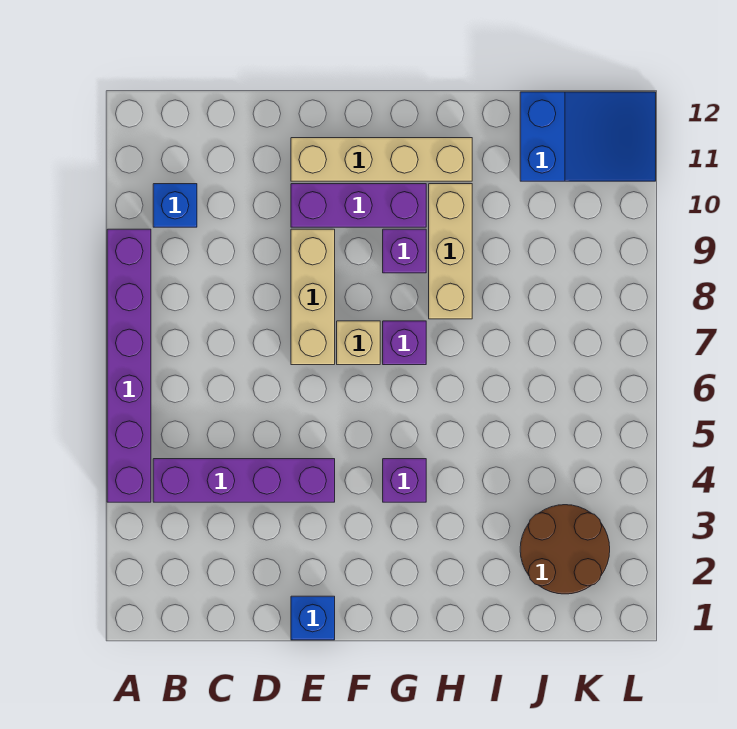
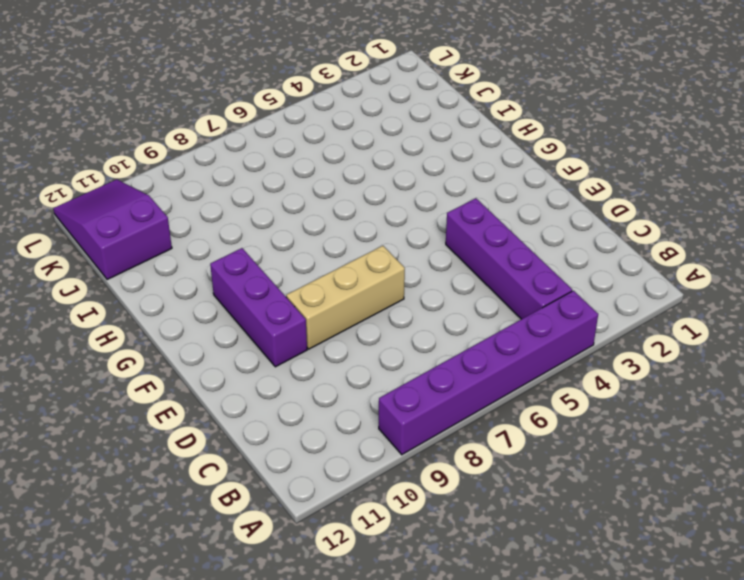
purple 2x3 slope [53,179,172,280] -> blue 2x3 slope [520,92,656,181]
none -> blue 1x1 brick [153,184,197,227]
none -> blue 1x1 brick [291,596,335,640]
none -> tan 1x4 brick [291,138,472,181]

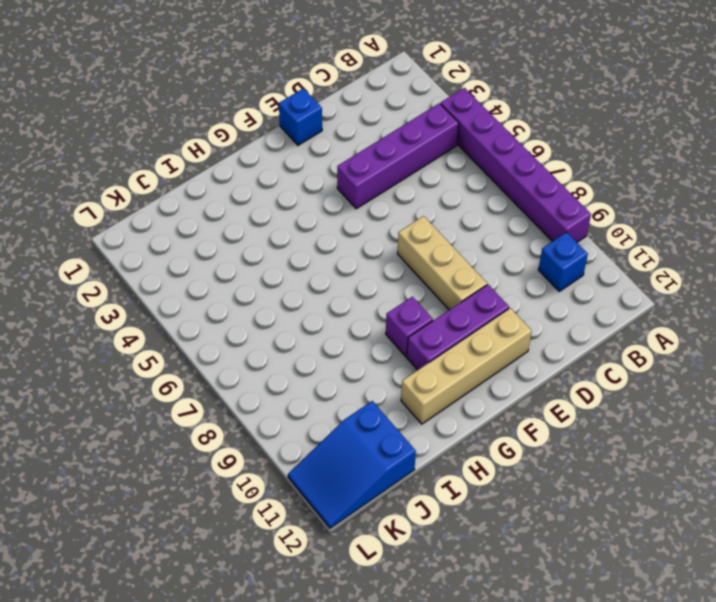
none -> tan 1x1 brick [337,321,380,365]
none -> purple 1x1 brick [383,459,426,502]
none -> purple 1x1 brick [383,321,426,365]

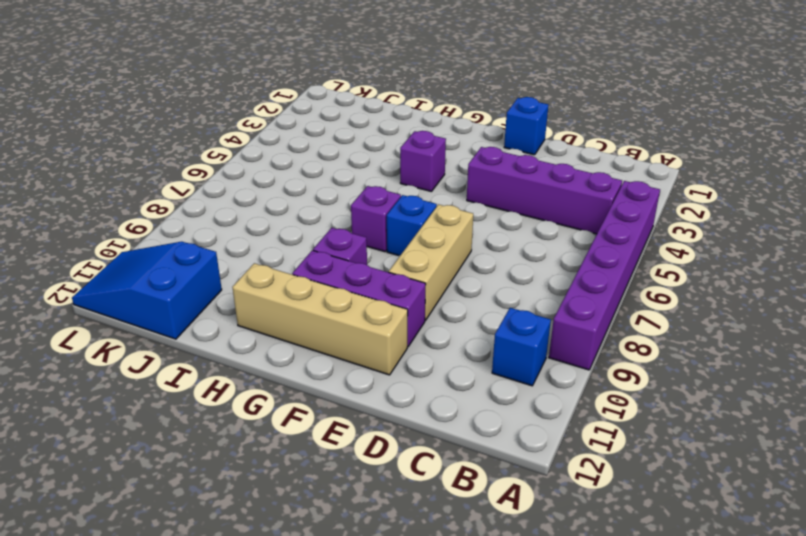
blue 1x1 brick [387,195,437,256] -> tan 1x1 brick [337,321,380,365]
none -> tan 1x3 brick [429,184,472,319]
none -> brown 2x2 round brick [520,505,610,594]

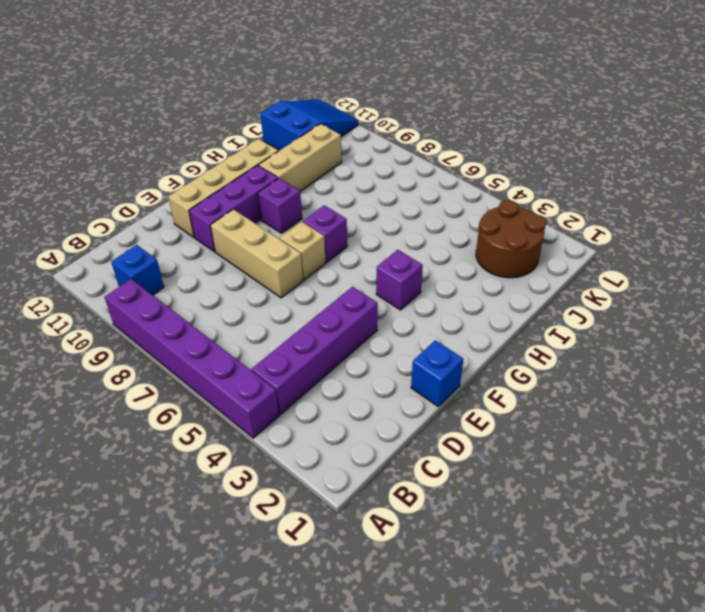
tan 1x3 brick [259,124,342,191] -> tan 1x3 brick turned to [429,184,472,319]

